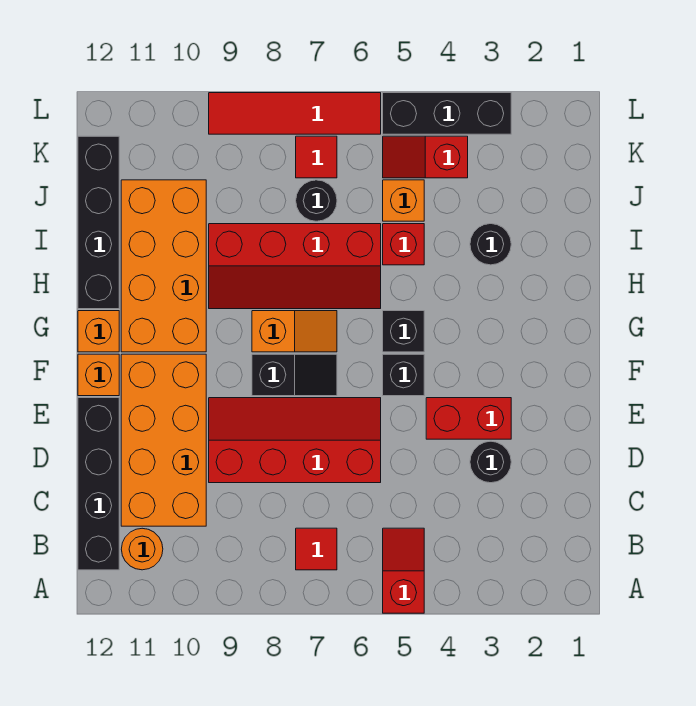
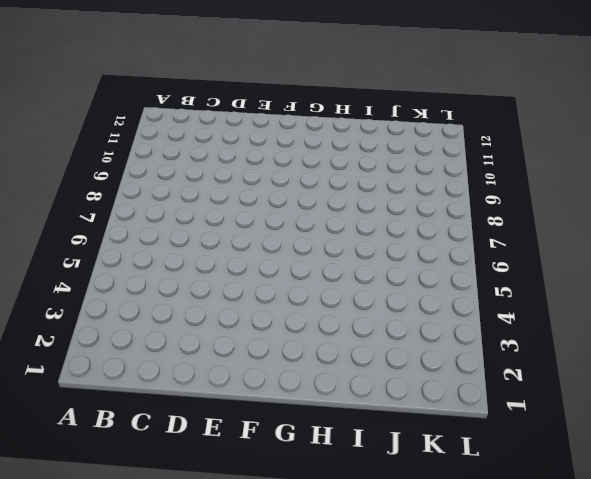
none -> red 1x2 slope [383,528,424,613]
none -> red 1x1 tile [296,528,337,570]
none -> orange 1x1 round brick [121,528,163,570]

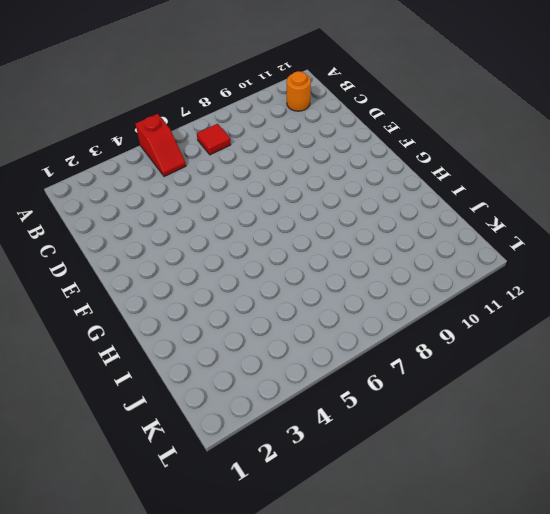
none -> black 1x4 brick [78,398,119,570]
none -> orange 2x4 brick [121,354,206,526]
none -> black 1x1 round brick [470,441,511,483]

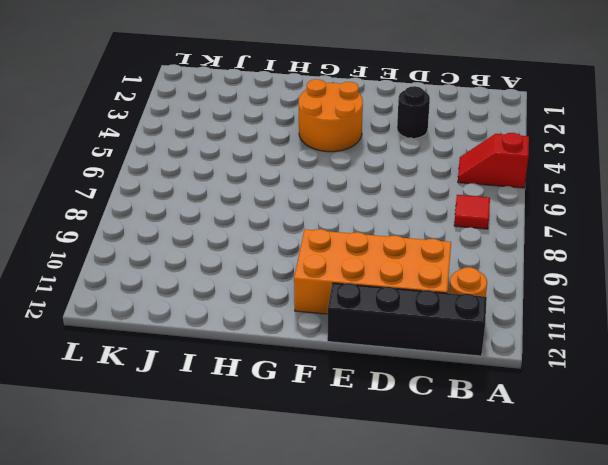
orange 2x2 round brick [299,79,363,152] -> none
none -> red 2x4 slope [209,398,381,483]
none -> red 1x2 brick [426,398,511,439]
none -> black 1x1 brick [383,354,424,396]

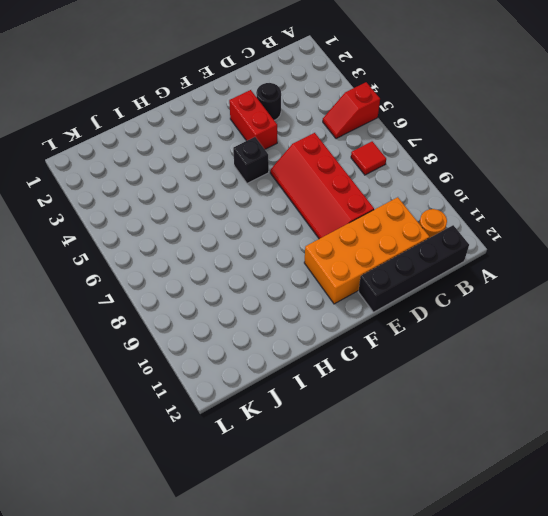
none -> black 1x2 slope [252,354,337,396]
none -> orange 1x1 brick [78,354,119,396]
none -> black 1x1 brick [383,311,424,352]

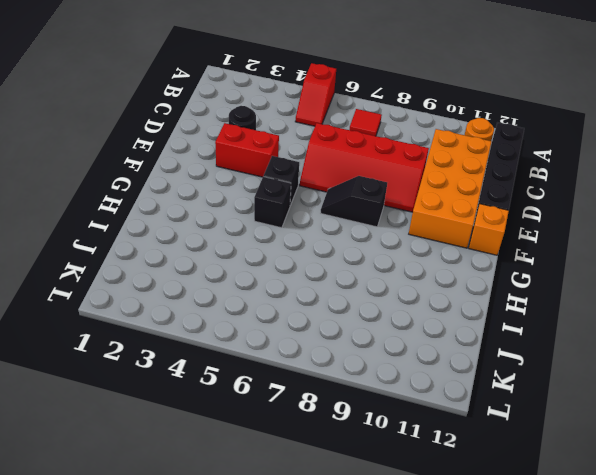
none -> orange 1x2 slope [252,311,337,352]
none -> orange 2x4 brick [121,180,206,352]
none -> orange 1x1 brick [78,311,119,352]

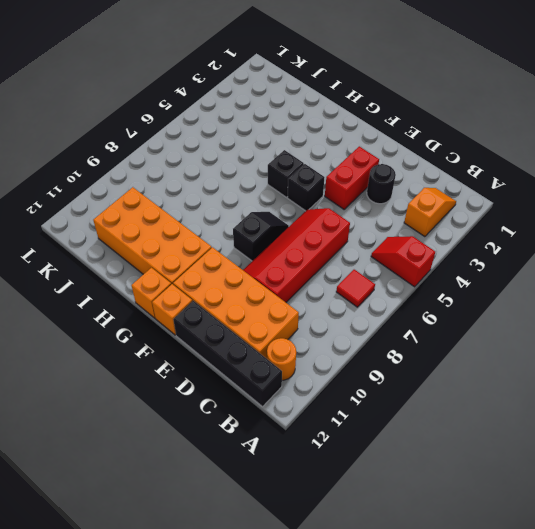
orange 1x2 slope [404,188,456,237] -> orange 1x2 slope moved to [252,311,337,352]
none -> red 2x4 slope [209,224,381,309]
none -> black 1x4 brick [78,136,119,309]
none -> black 1x1 round brick [470,224,511,265]

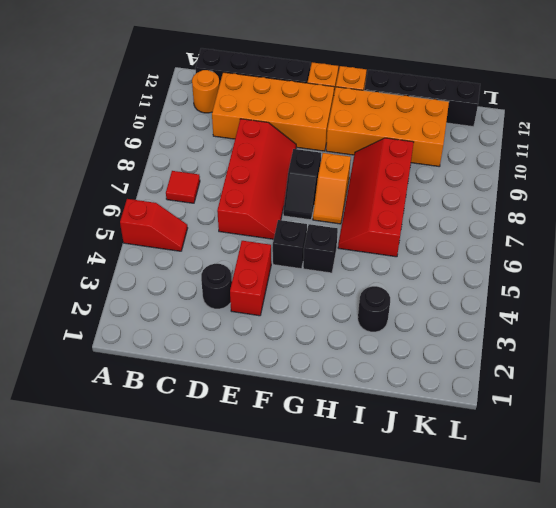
none -> red 1x1 brick [383,224,424,265]
none -> orange 1x1 brick [383,180,424,221]
none -> black 1x1 round brick [296,180,337,221]

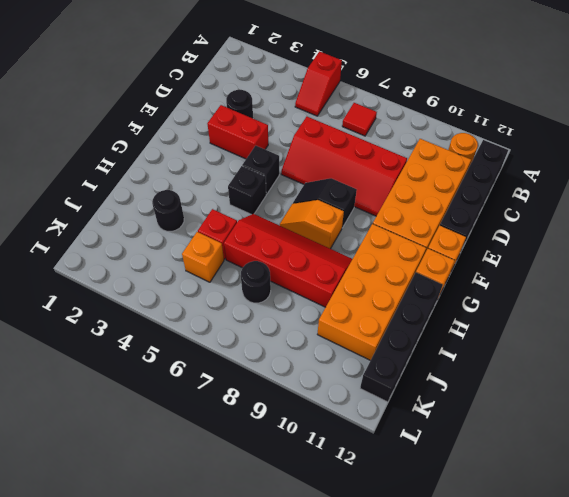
none -> red 1x2 slope [383,136,468,178]
none -> red 1x1 tile [296,136,337,178]
none -> black 1x3 brick [383,93,511,134]

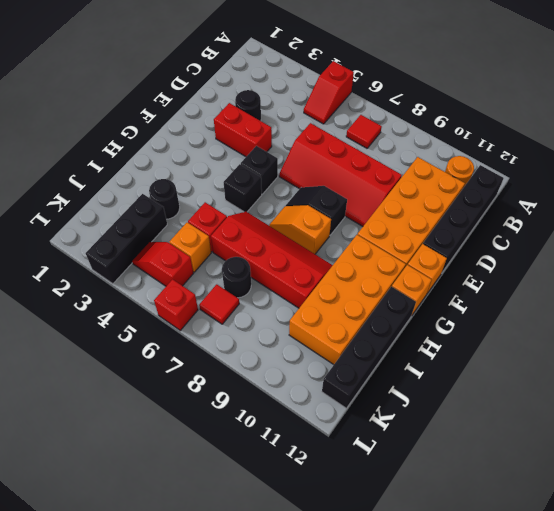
black 1x3 brick [86,194,167,284] -> black 1x3 brick turned to [383,93,511,134]
red 1x2 slope [132,242,193,286] -> red 1x2 slope turned to [383,136,468,178]
red 1x1 brick [154,279,198,330] -> red 1x4 tile [209,93,381,134]

